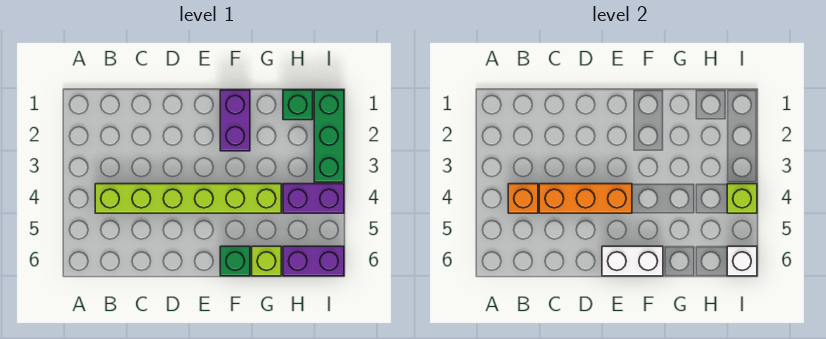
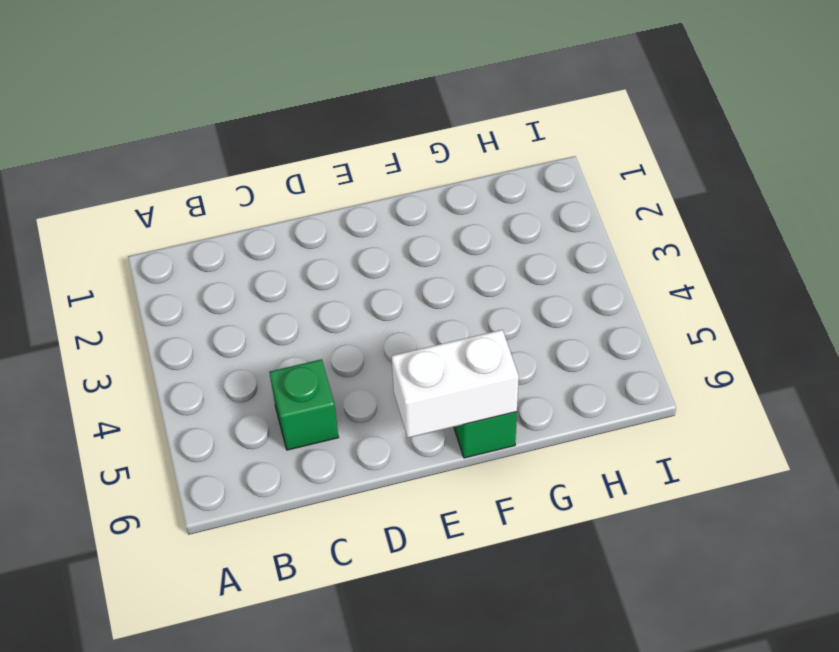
green 1x1 brick [269,359,338,450] -> green 1x1 brick moved to [283,90,313,120]
none -> lime 1x6 brick [95,184,281,213]
none -> purple 1x2 brick [220,90,250,151]
none -> lime 1x1 brick [252,246,281,276]

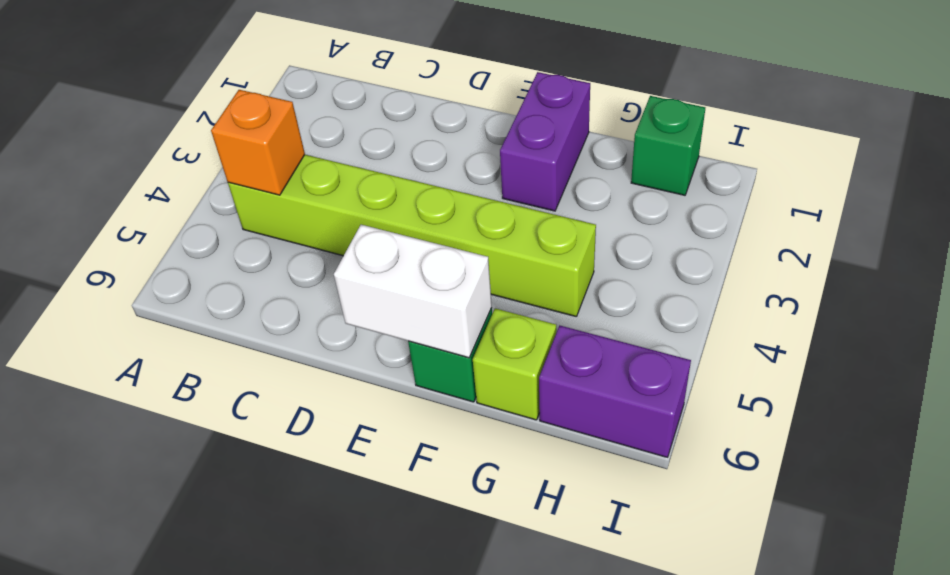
none -> purple 1x2 brick [283,184,344,213]
none -> green 1x3 brick [314,90,344,182]
none -> orange 1x3 brick [539,184,632,213]

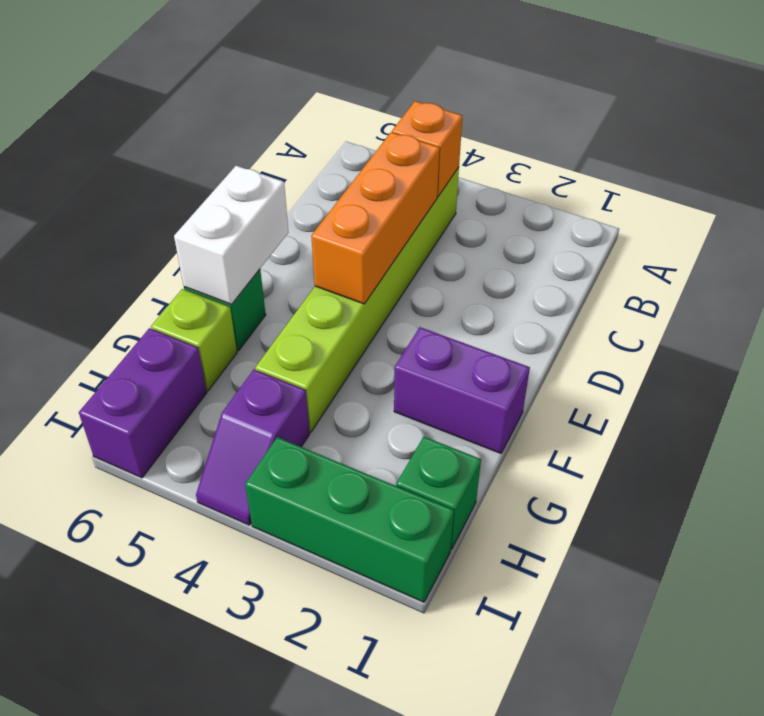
purple 1x2 slope [196,370,310,525] -> purple 1x2 brick [283,184,344,213]
none -> lime 1x1 brick [727,184,757,213]
none -> white 1x1 brick [727,246,757,276]

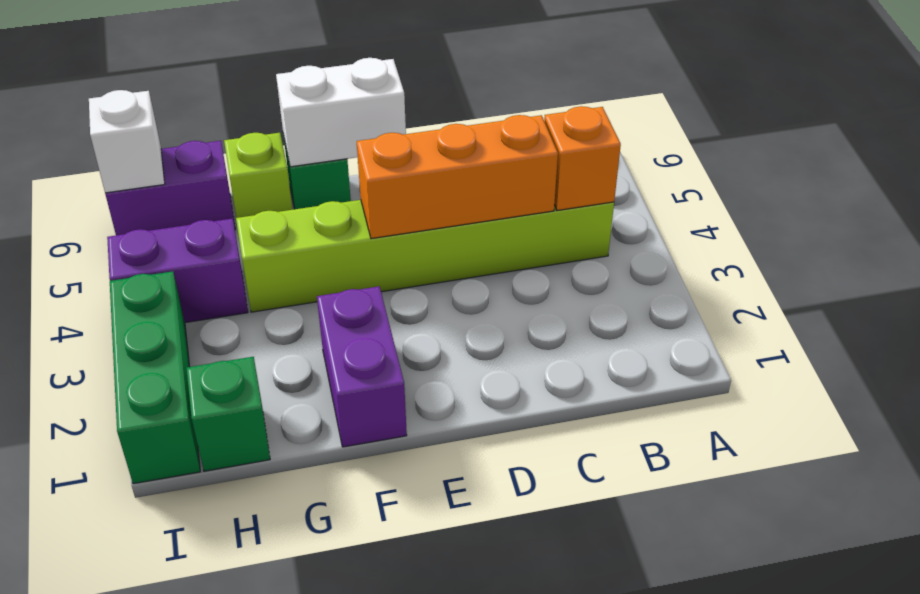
none -> lime 1x1 brick [727,184,757,213]

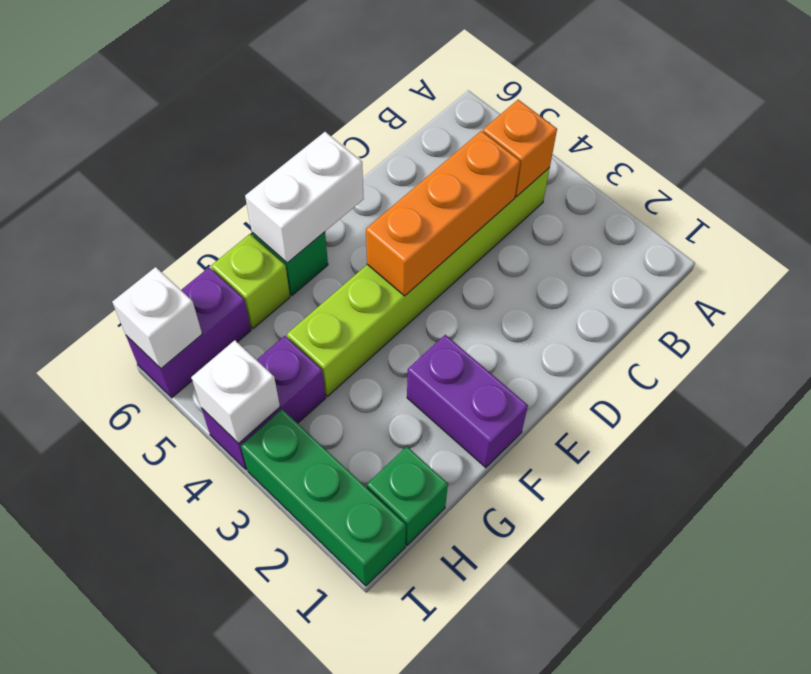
white 1x1 brick [191,340,280,443] -> lime 1x1 brick [727,184,757,213]

